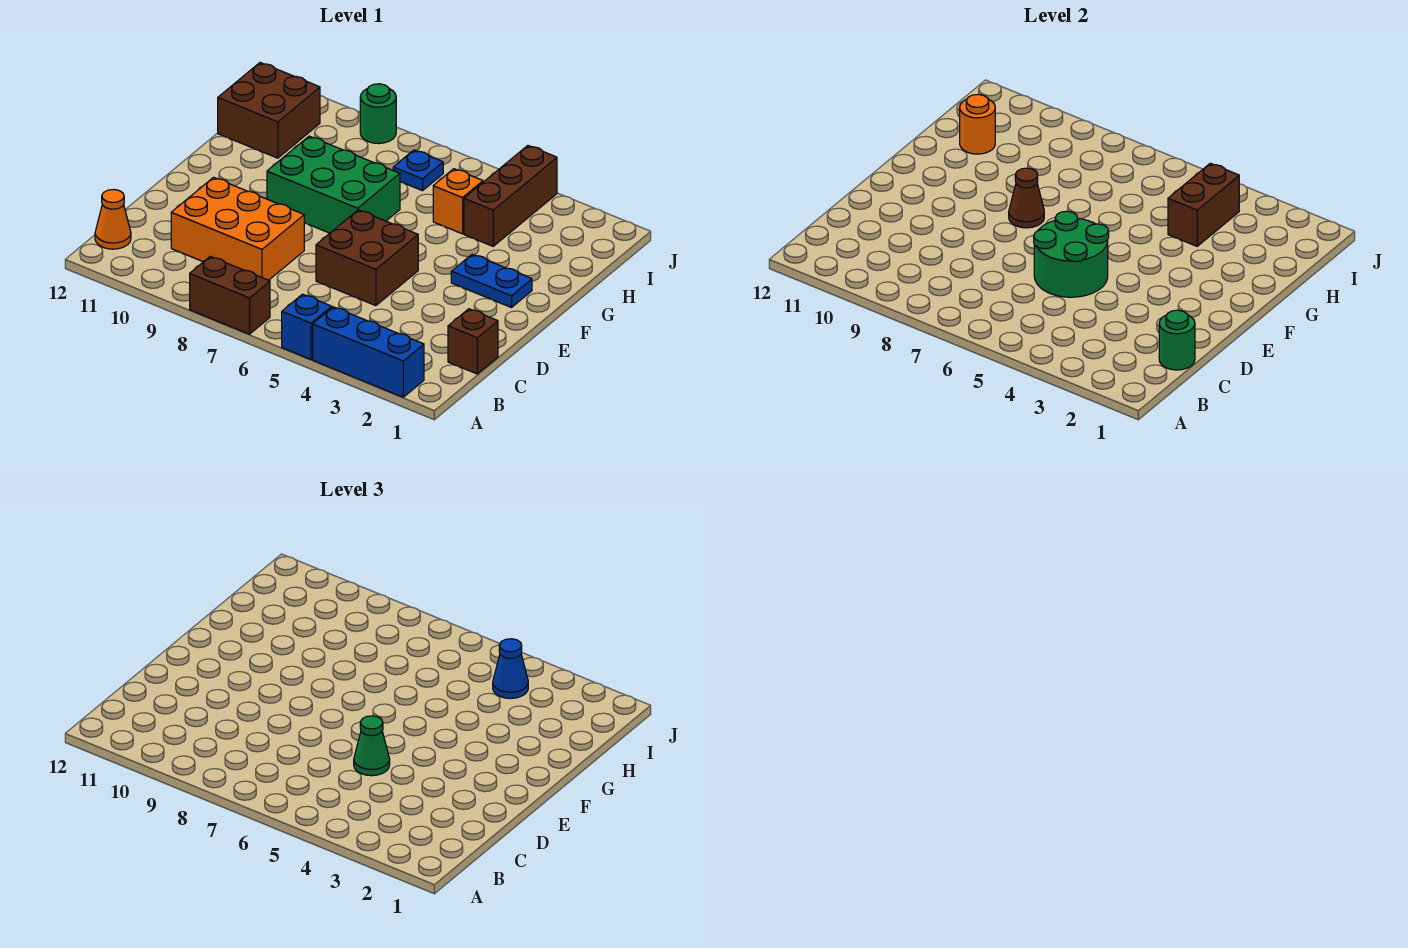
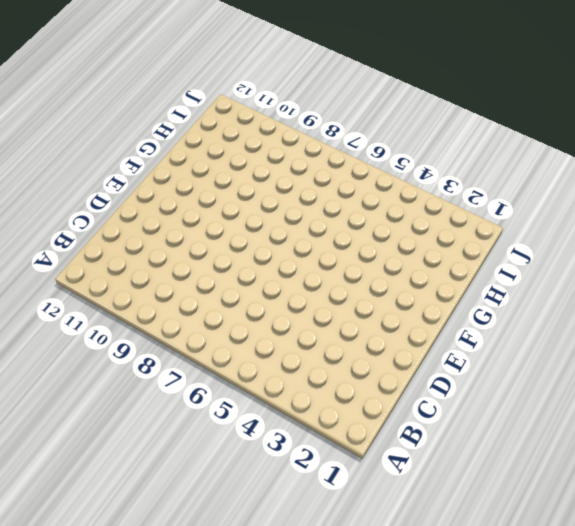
none -> blue 1x3 brick [313,307,424,397]
none -> blue 1x1 brick [282,294,332,359]
none -> brown 1x2 brick [190,257,270,334]

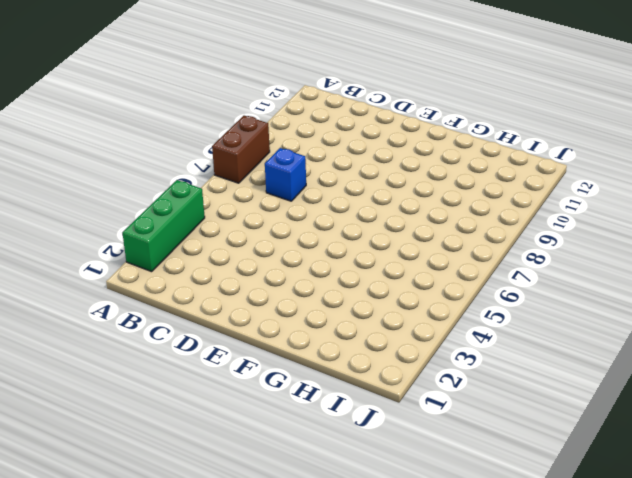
green 1x3 brick [123,180,205,272] -> blue 1x3 brick [313,307,424,397]
blue 1x1 brick [265,148,306,201] -> blue 1x1 brick moved to [282,294,332,359]
none -> orange 1x1 cone [95,190,131,249]
none -> brown 1x1 brick [448,309,498,374]
none -> orange 2x3 brick [171,177,304,280]

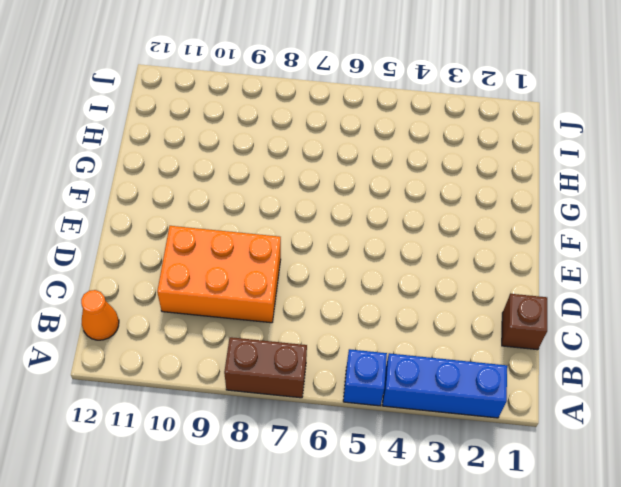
none -> brown 2x2 brick [316,210,418,306]
none -> blue 1x2 plate [451,254,532,308]
none -> green 2x3 brick [267,136,400,233]

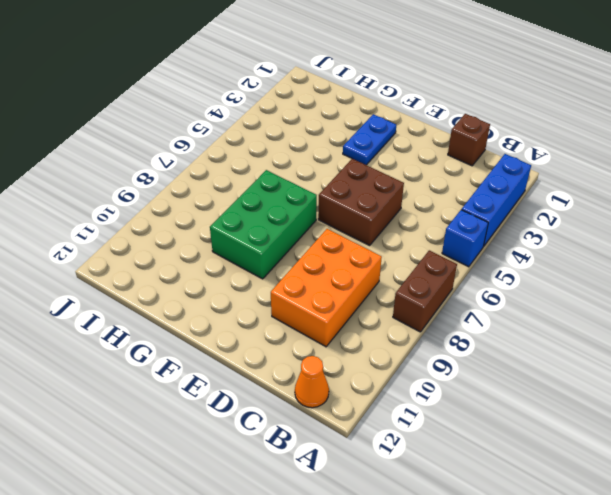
none -> brown 1x3 brick [464,146,557,246]
none -> orange 1x1 brick [433,169,483,234]
none -> brown 2x2 brick [218,63,320,158]

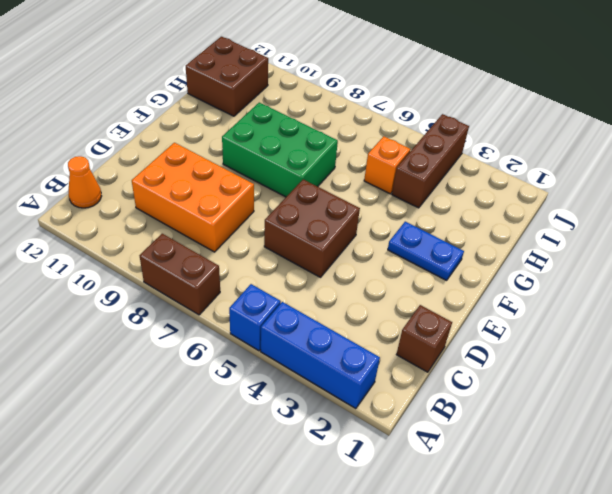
none -> blue 1x1 plate [393,150,443,191]
none -> green 1x1 round brick [360,84,396,144]
none -> green 1x1 round brick [1159,310,1195,370]

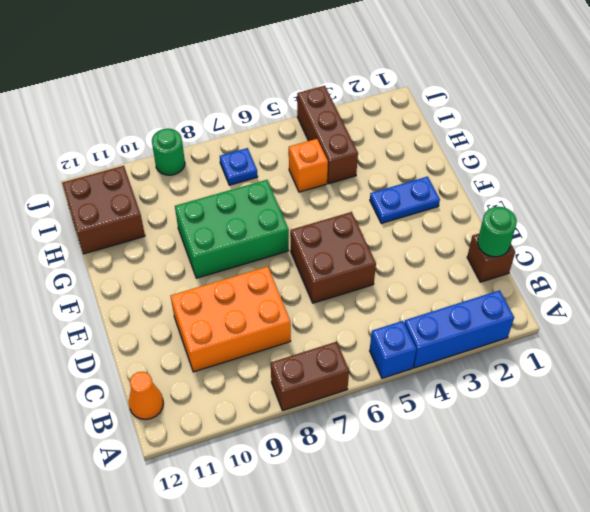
none -> green 2x2 round brick [1034,211,1109,297]
none -> brown 1x1 cone [1009,168,1044,228]
none -> brown 1x2 brick [1168,163,1239,246]

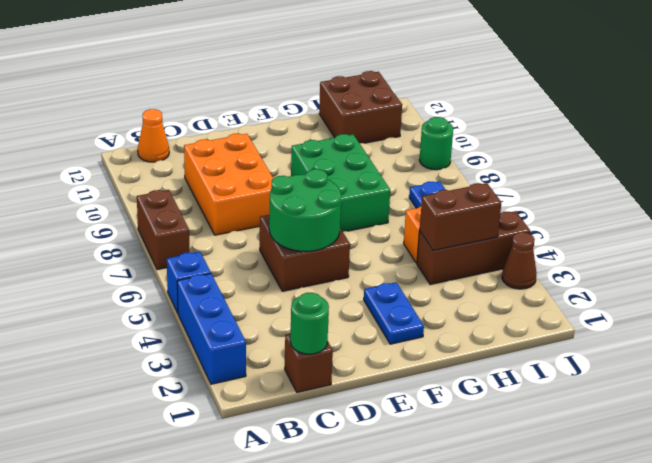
brown 1x1 cone [502,232,536,289] -> brown 1x1 cone moved to [1009,168,1044,228]
none -> orange 1x1 round brick [960,94,995,154]
none -> green 1x1 cone [354,716,390,776]
none -> blue 1x1 cone [493,639,528,699]

